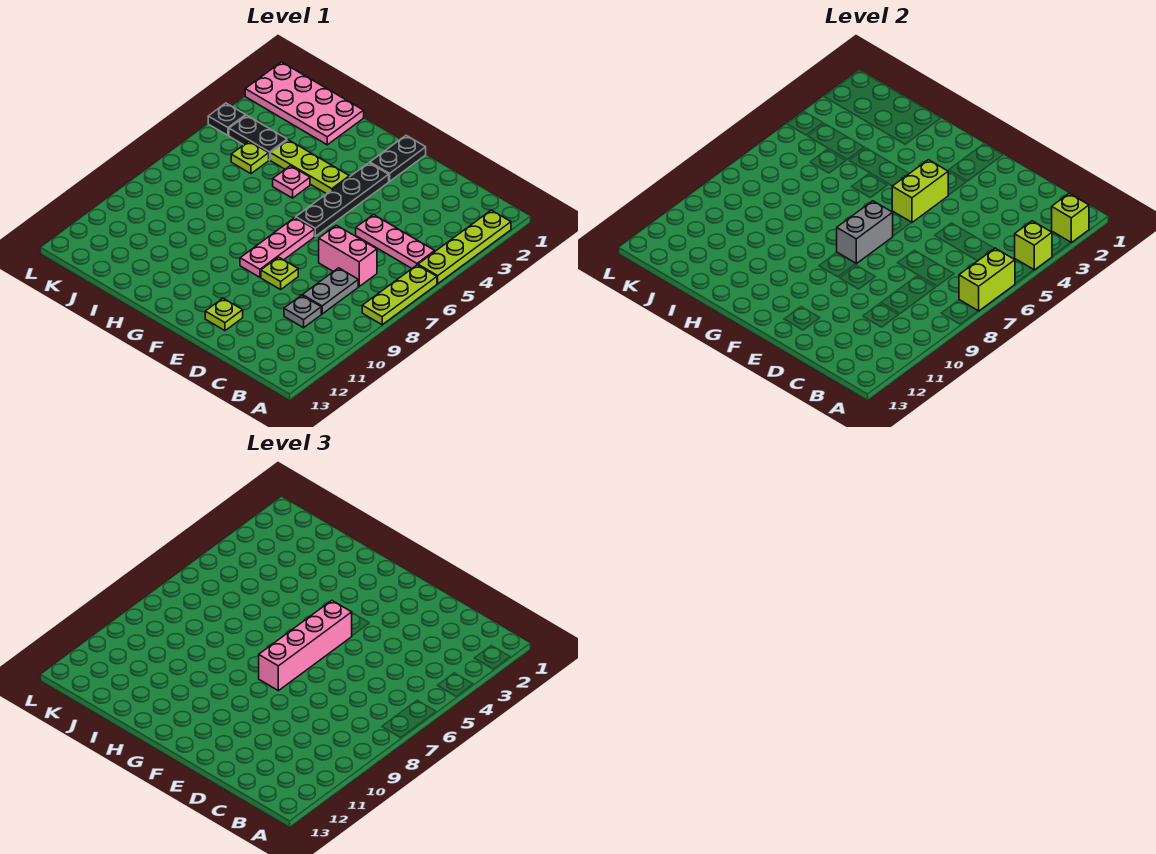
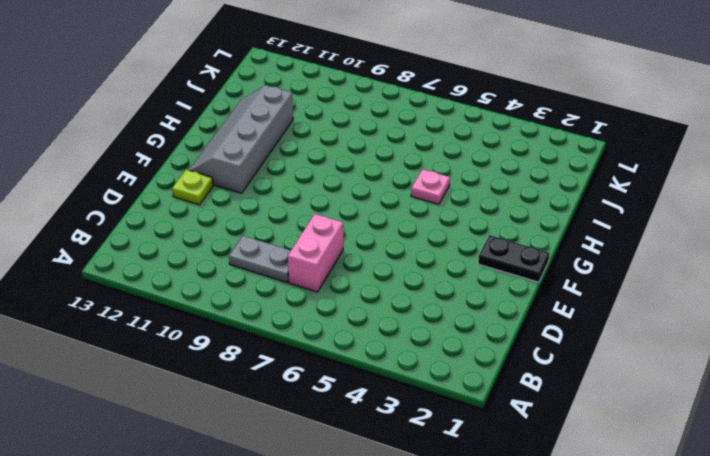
grey 2x4 slope [189,85,293,193] -> none
none -> lime 1x4 plate [418,210,511,284]
none -> lime 1x3 plate [362,265,437,325]
none -> pink 1x3 plate [356,215,435,268]

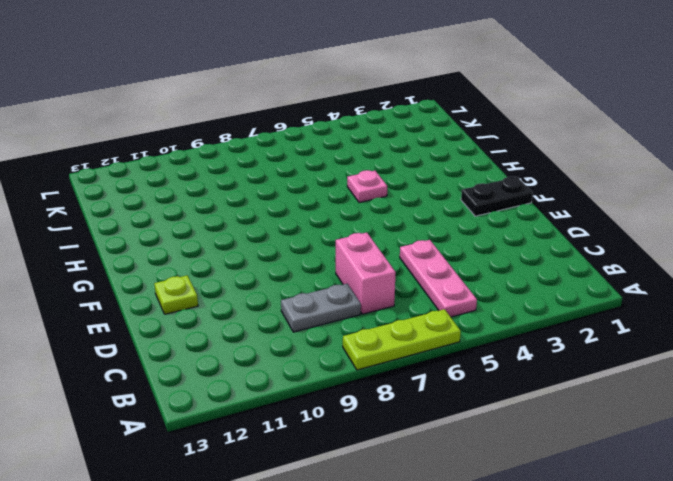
none -> lime 1x4 plate [418,210,511,284]
none -> grey 1x1 plate [284,295,321,328]
none -> lime 1x1 plate [261,257,298,289]

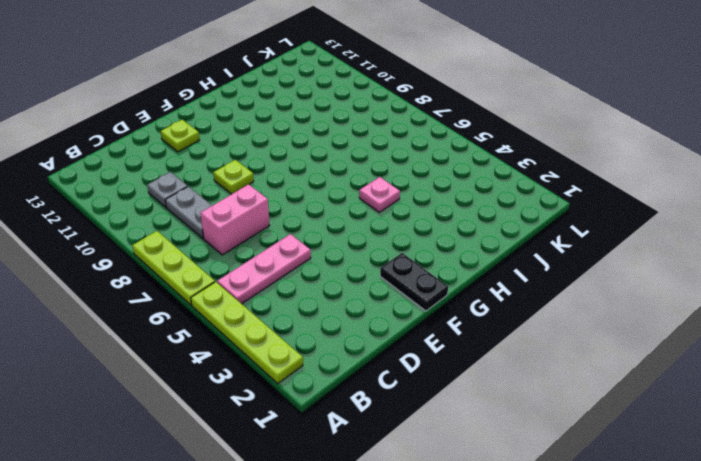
none -> black 1x4 plate [295,163,389,236]
none -> pink 1x3 plate [240,218,315,277]
none -> lime 1x3 plate [271,140,349,194]

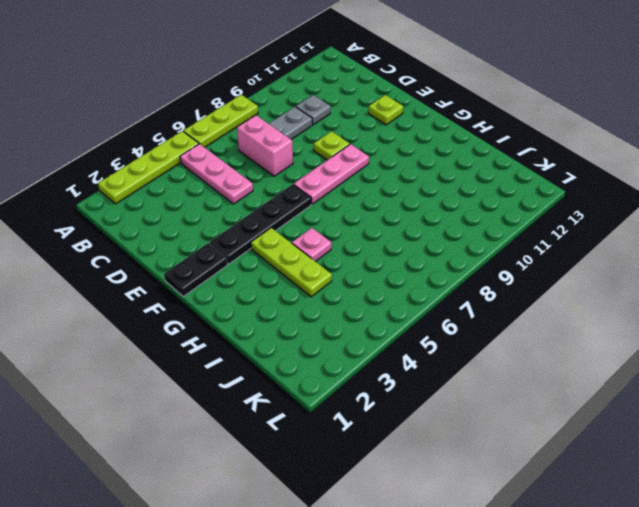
none -> pink 2x4 plate [245,62,364,145]
none -> black 1x2 plate [229,115,287,160]
none -> lime 1x1 plate [231,141,269,174]

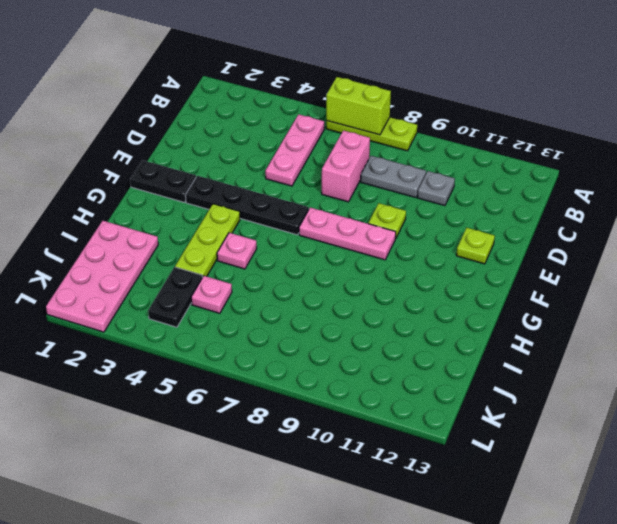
pink 1x1 plate [191,276,232,313] -> lime 1x1 plate [231,141,269,174]
none -> lime 1x4 plate [418,210,511,284]
none -> black 1x1 plate [208,103,246,135]
none -> lime 1x1 brick [1052,193,1089,242]

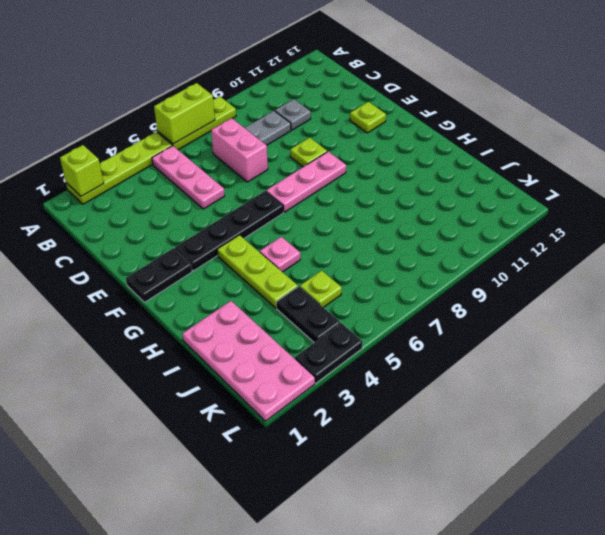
black 1x2 plate [295,323,363,383] -> black 1x1 plate [208,103,246,135]
none -> lime 1x1 brick [1015,221,1052,270]
none -> lime 1x2 brick [892,160,948,222]
none -> grey 1x2 brick [837,201,893,264]

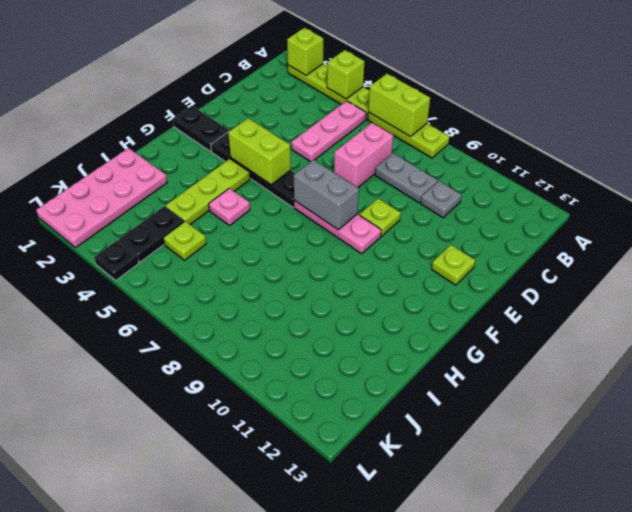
none -> pink 1x4 brick [259,601,352,691]

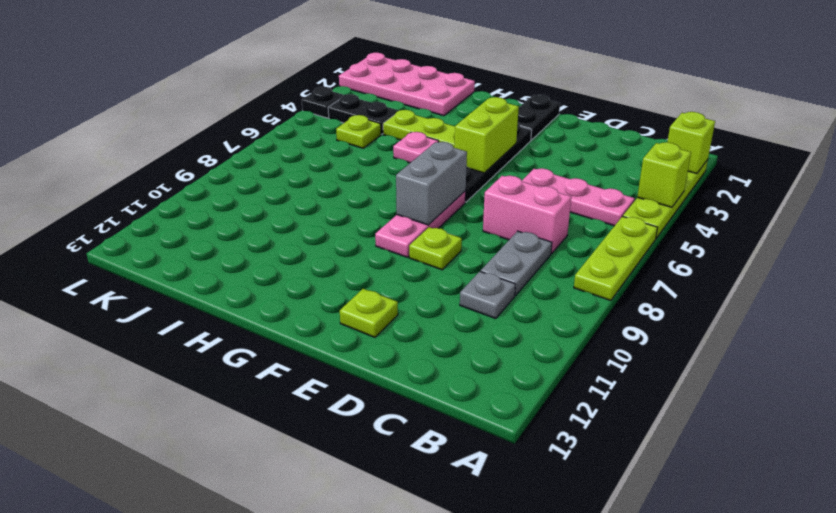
none -> lime 1x2 brick [959,248,1015,311]
none -> pink 1x4 brick [259,601,352,691]

